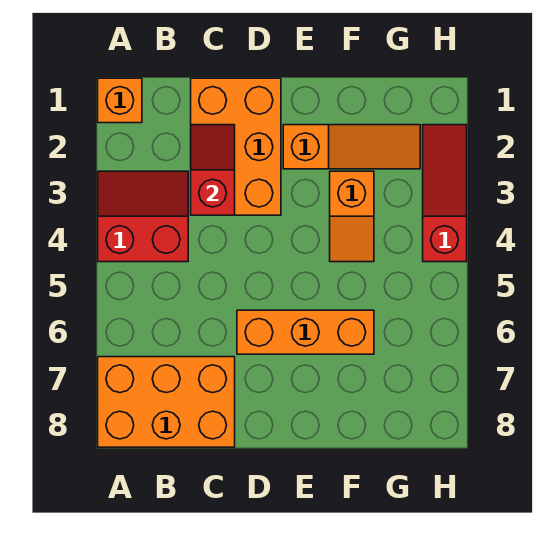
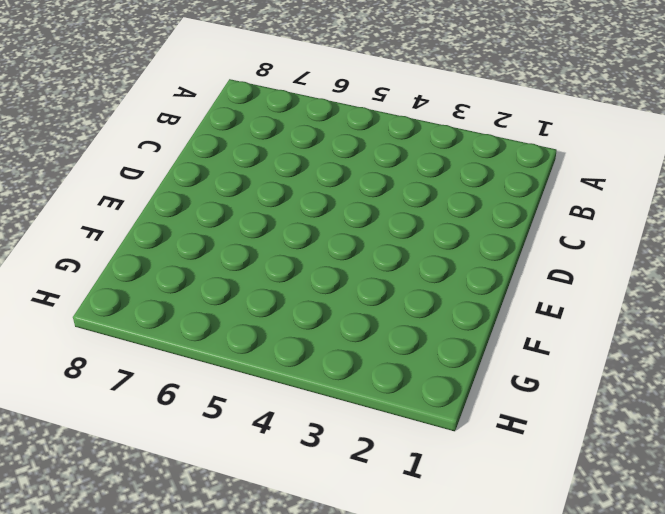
none -> orange 1x1 brick [98,78,142,123]
none -> red 2x2 slope [98,171,188,262]

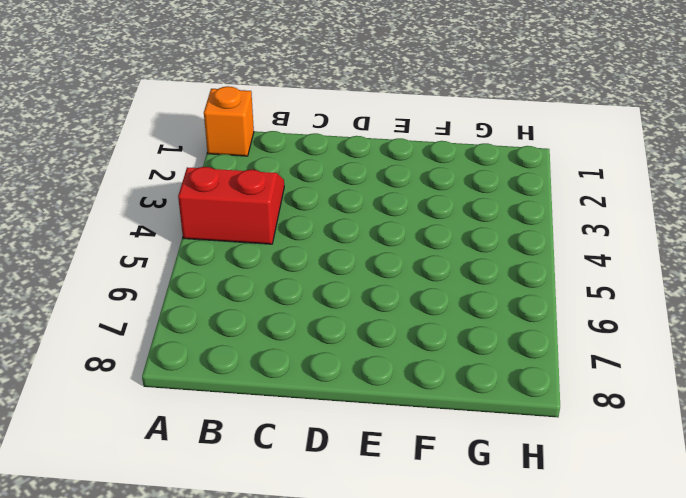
none -> orange 2x3 brick [98,357,235,447]
none -> orange 2x3 brick [191,78,281,215]

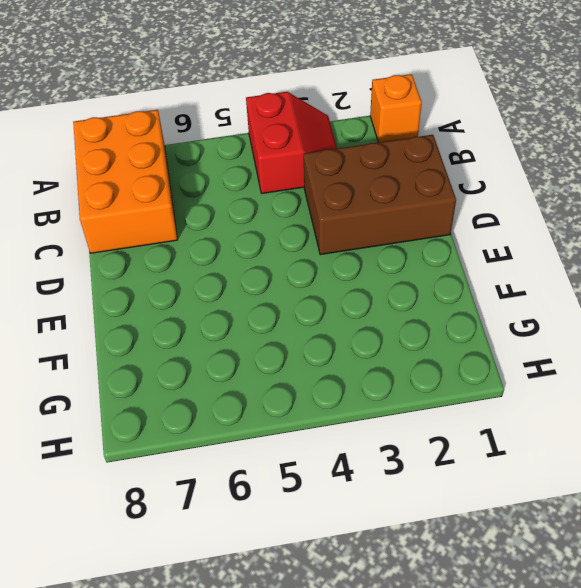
brown 2x3 brick [304,135,456,255] -> orange 2x3 brick [191,78,281,215]
none -> orange 1x3 brick [237,310,374,354]
none -> orange 1x3 slope [283,125,420,169]

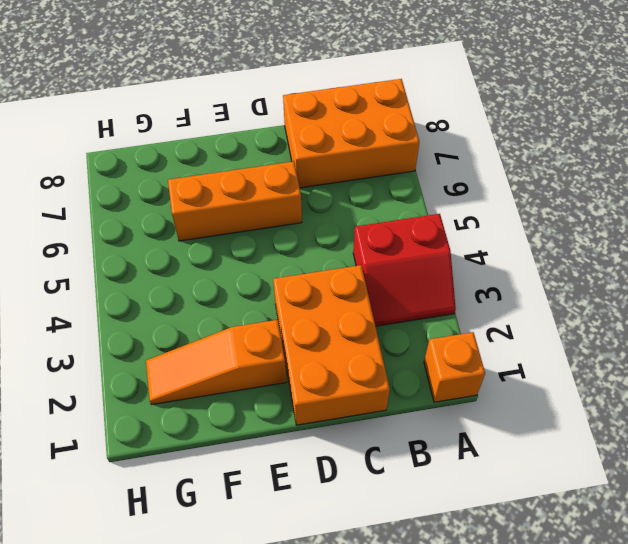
none -> orange 1x2 slope [330,171,374,262]
none -> red 1x3 slope [423,125,467,262]

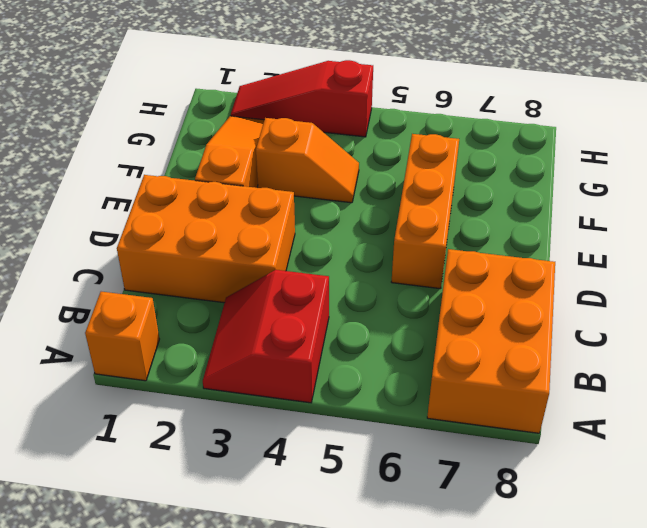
none -> red 1x2 slope [191,125,235,215]

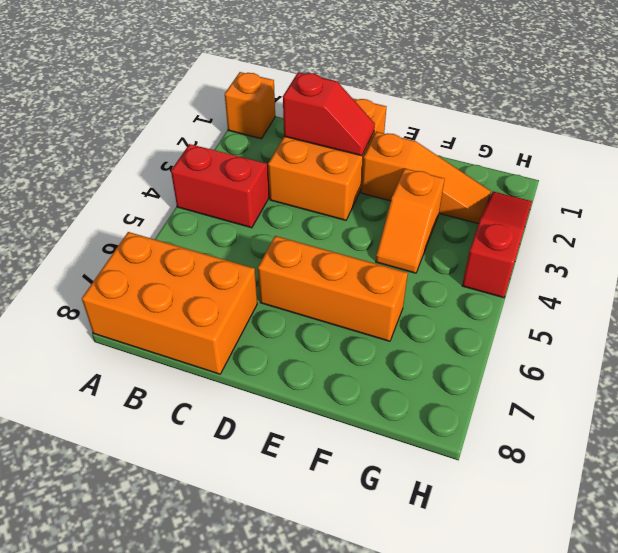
red 1x2 slope [283,72,375,156] -> red 1x2 slope turned to [191,125,235,215]

